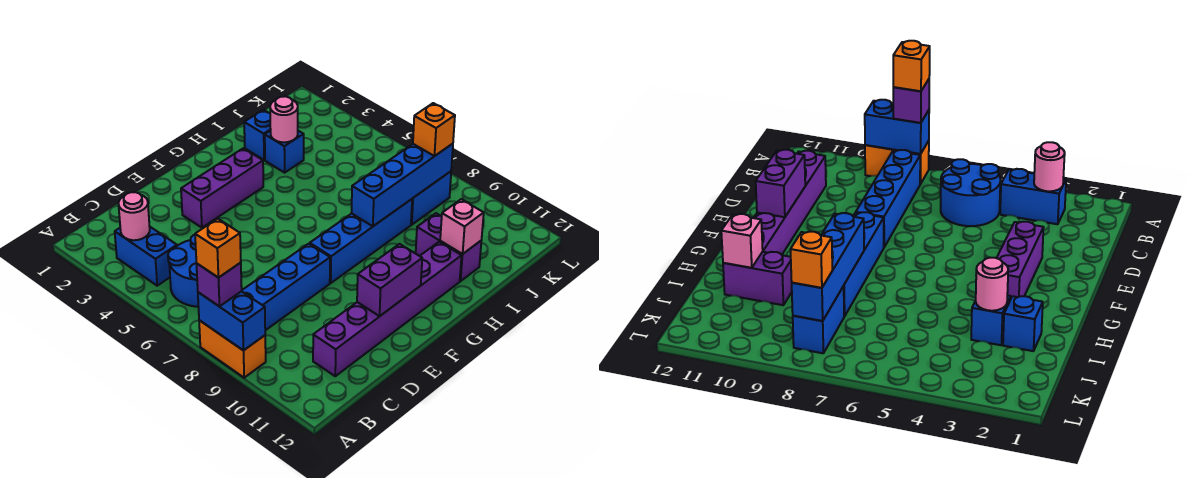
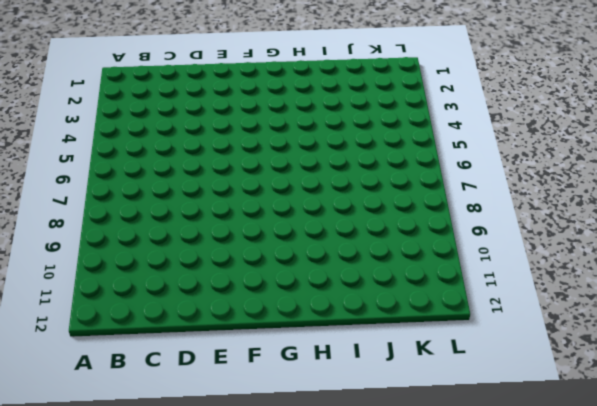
none -> orange 1x2 brick [199,320,266,378]
none -> blue 1x2 brick [115,227,177,286]
none -> blue 2x2 round brick [168,235,198,307]

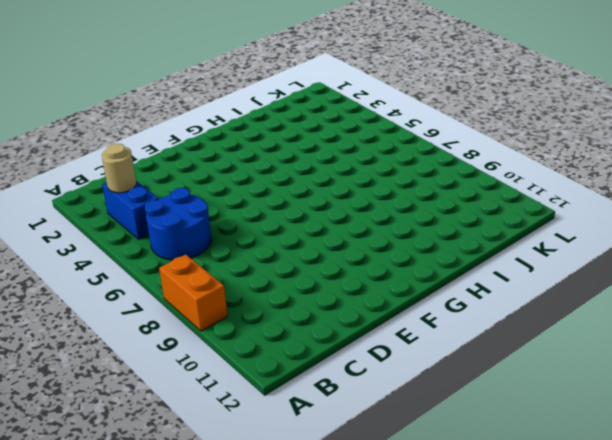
tan 1x1 round brick [102,144,136,193] -> pink 1x1 round brick [119,192,150,240]
none -> blue 1x4 brick [242,244,330,330]
none -> purple 1x6 brick [313,242,462,376]
none -> purple 1x3 brick [181,148,263,228]

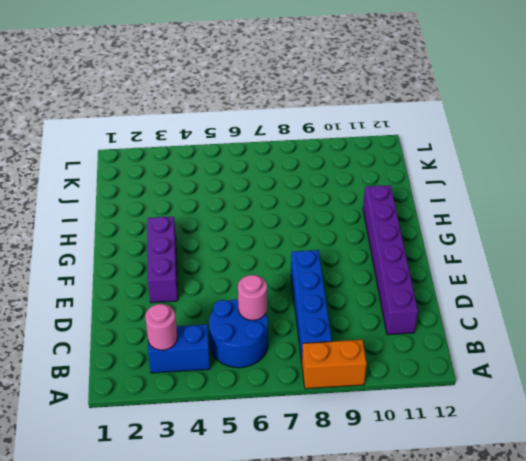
pink 1x1 round brick [238,275,267,320] -> pink 1x1 round brick moved to [270,96,298,142]
none -> blue 1x4 brick [310,199,412,283]
none -> blue 1x1 brick [244,110,271,160]
none -> blue 1x1 brick [265,131,304,173]

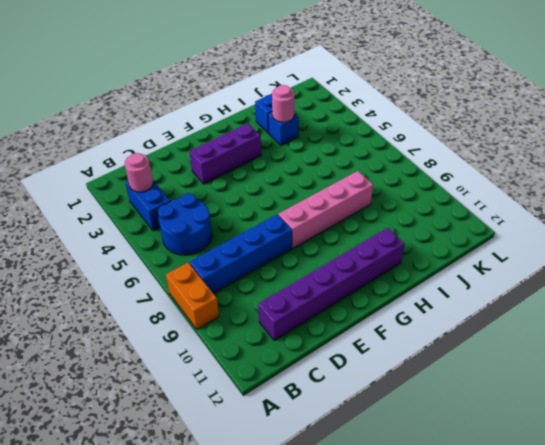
pink 1x4 brick [278,171,373,248] -> blue 1x4 brick [310,199,412,283]
none -> purple 1x2 brick [416,213,481,281]
none -> blue 1x2 brick [411,171,451,225]
none -> blue 1x2 brick [198,291,265,351]

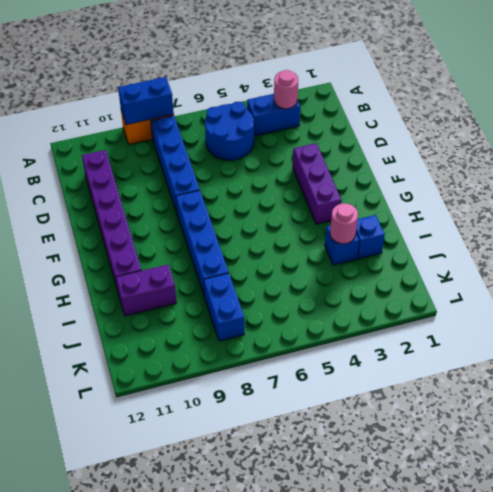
none -> purple 1x2 brick [357,244,422,316]
none -> blue 1x4 brick [352,144,453,226]
none -> pink 1x1 brick [440,199,484,254]

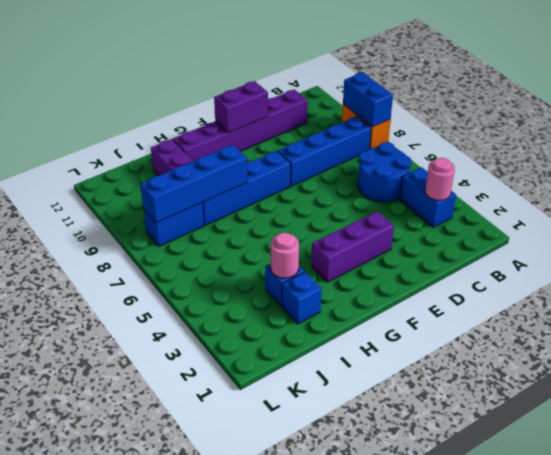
none -> pink 1x1 brick [440,199,484,254]
none -> purple 1x1 brick [197,263,242,307]
none -> orange 1x1 brick [413,103,455,156]

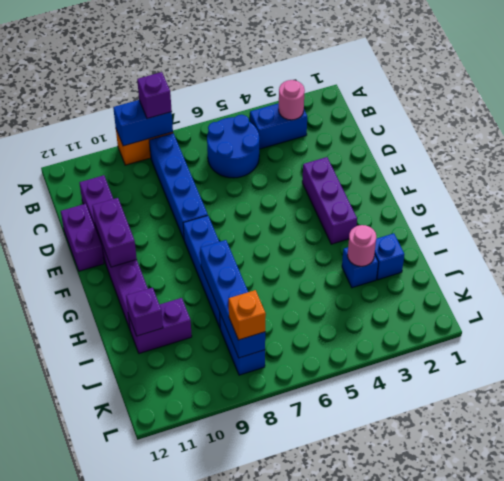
purple 1x2 brick [61,204,104,271] -> none
purple 1x1 brick [126,288,163,336] -> pink 1x1 brick [440,199,484,254]
none -> orange 1x1 brick [195,219,241,278]

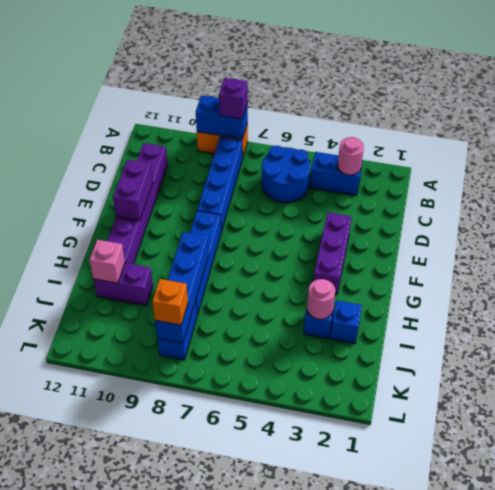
none -> orange 1x1 brick [195,219,241,278]

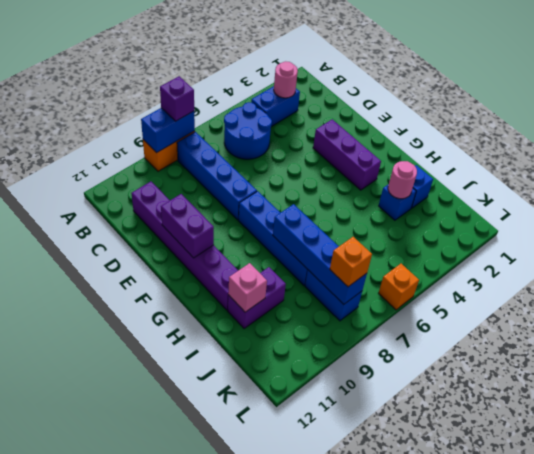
orange 1x1 brick [378,264,419,310] -> orange 1x1 brick moved to [195,219,241,278]

